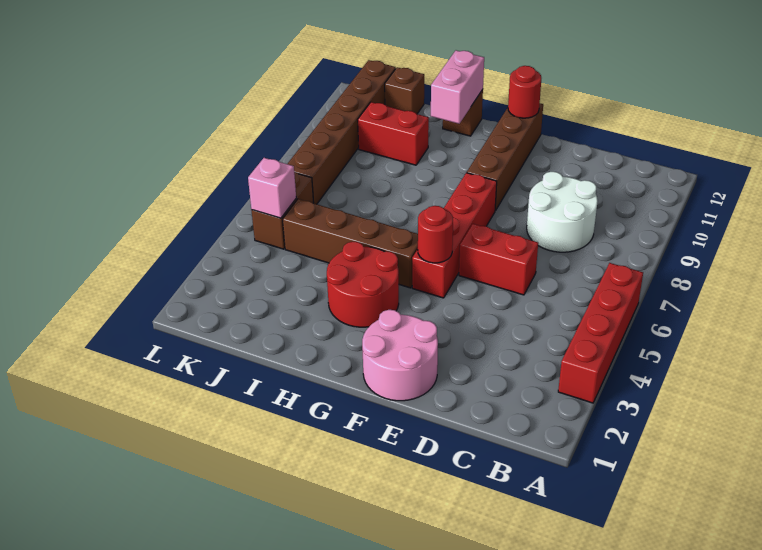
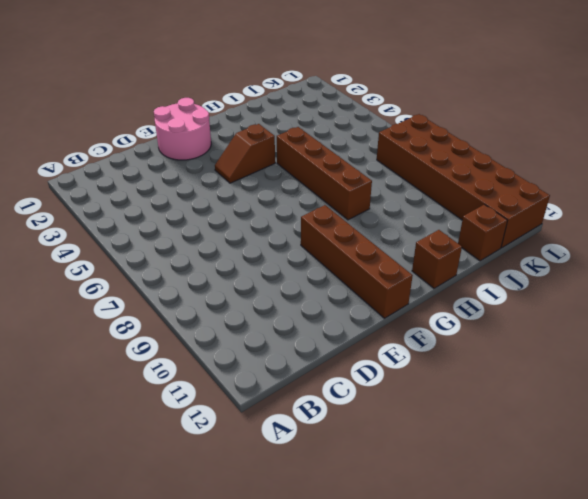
brown 1x2 slope [215,124,275,183] -> red 2x2 round brick [327,242,399,327]
brown 1x4 brick [277,127,372,220] -> brown 1x4 brick turned to [283,199,418,288]
brown 2x6 brick [377,114,550,248] -> brown 1x6 brick [288,60,396,204]
none -> red 1x4 brick [558,263,643,403]
none -> white 2x2 round brick [527,172,598,252]
none -> red 1x2 brick [459,224,538,295]

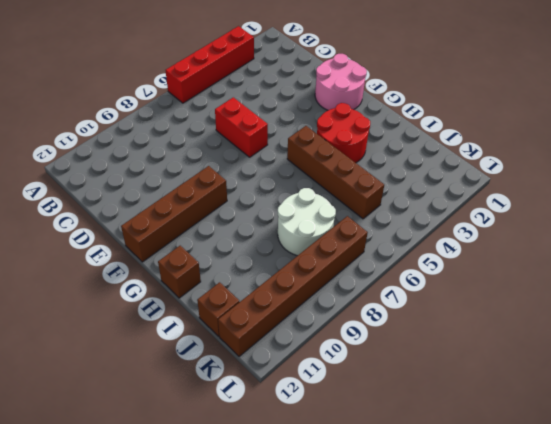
white 2x2 round brick [278,188,336,256] -> white 2x2 round brick moved to [527,172,598,252]
none -> red 1x4 brick [412,173,497,298]
none -> red 1x2 brick [358,102,429,165]
none -> brown 1x2 brick [251,172,314,249]

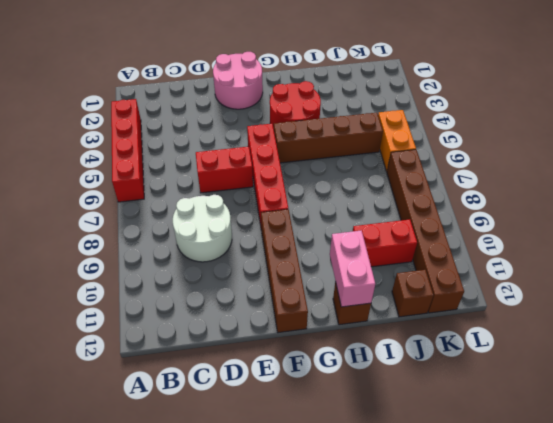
orange 1x2 brick [378,110,416,172] -> brown 1x2 brick [251,172,314,249]
none -> red 1x1 round brick [418,206,453,263]
none -> red 1x1 round brick [508,66,541,118]
none -> pink 1x1 brick [248,158,296,218]

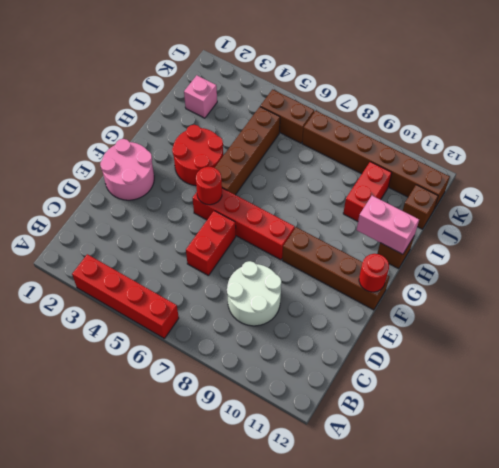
pink 1x1 brick [184,75,217,118] -> pink 1x1 brick moved to [248,158,296,218]

